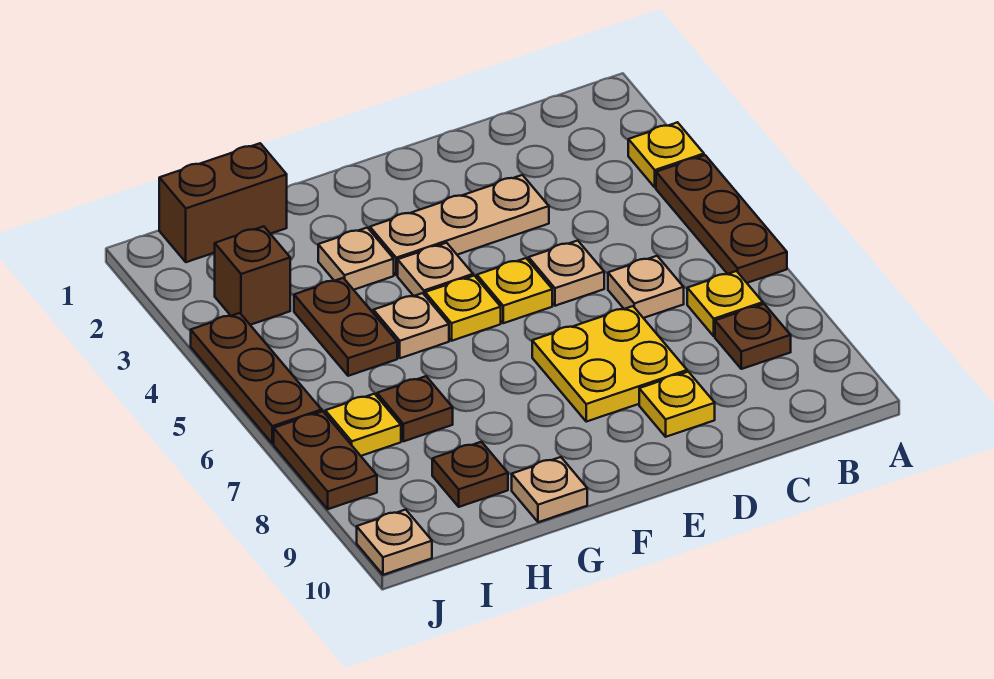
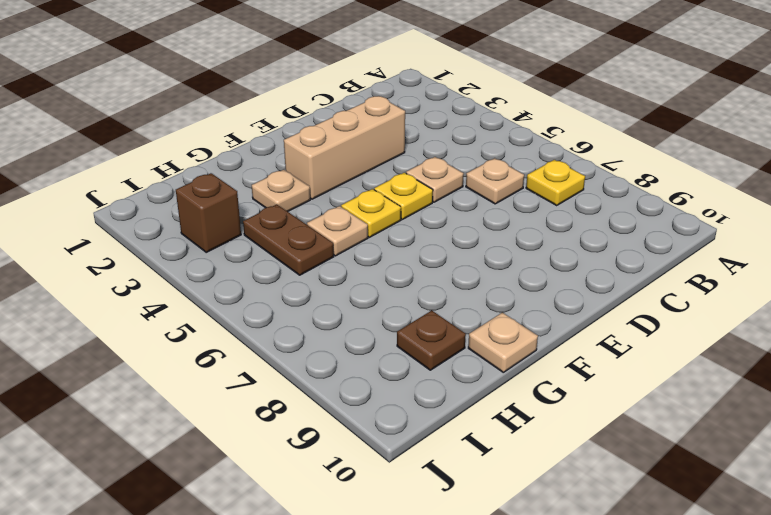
tan 1x3 brick [284,96,405,199] -> tan 1x3 plate [370,175,549,275]
none -> yellow 1x1 plate [628,122,704,188]
none -> brown 1x3 plate [656,155,787,283]
none -> brown 1x1 plate [715,304,791,369]

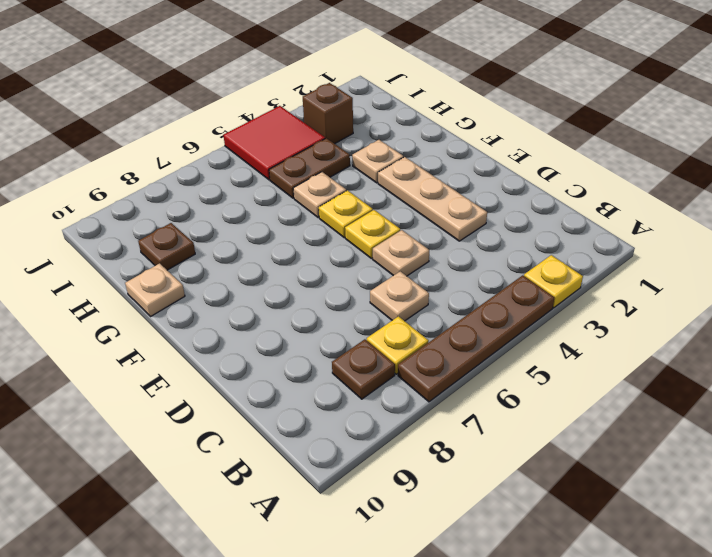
brown 1x4 plate [398,275,554,402] -> brown 1x3 plate [656,155,787,283]
red 2x2 tile [223,106,325,180] -> brown 1x3 plate [191,313,322,444]
none -> yellow 2x2 plate [532,306,687,422]
none -> yellow 1x1 plate [639,372,715,437]
none -> tan 1x1 plate [398,243,473,296]

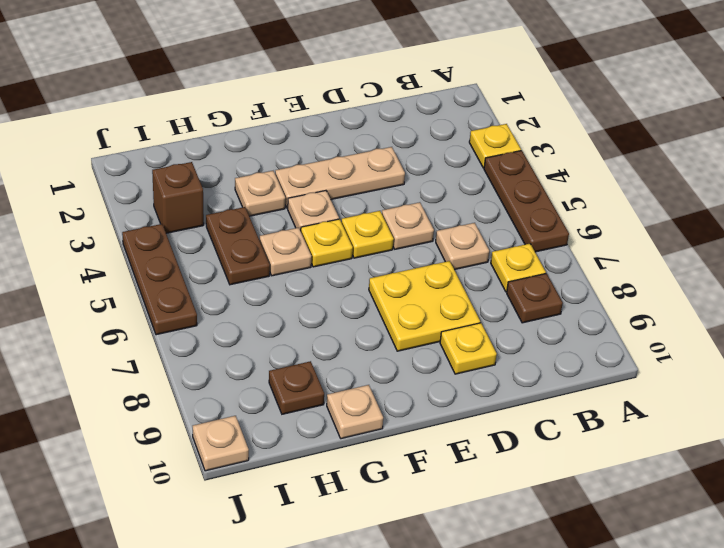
none -> brown 1x2 brick [159,143,287,262]
none -> brown 1x1 plate [377,376,453,441]
none -> yellow 1x1 plate [325,394,401,456]

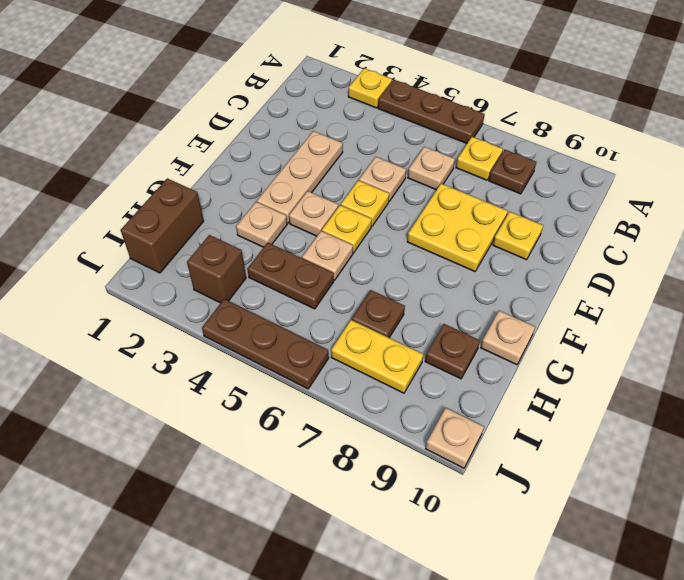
yellow 1x2 plate [331,320,423,393] -> yellow 1x1 plate [325,394,401,456]
none -> brown 1x2 plate [274,411,377,509]

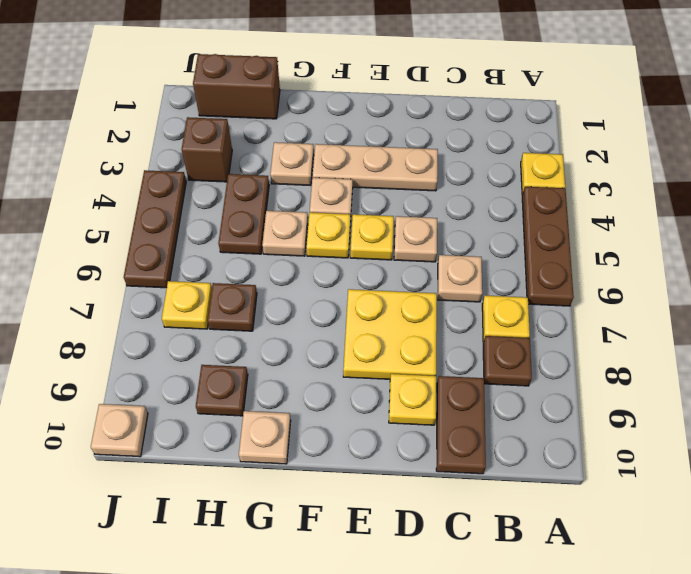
brown 1x2 plate [436,376,486,474] -> brown 1x2 plate moved to [274,411,377,509]

